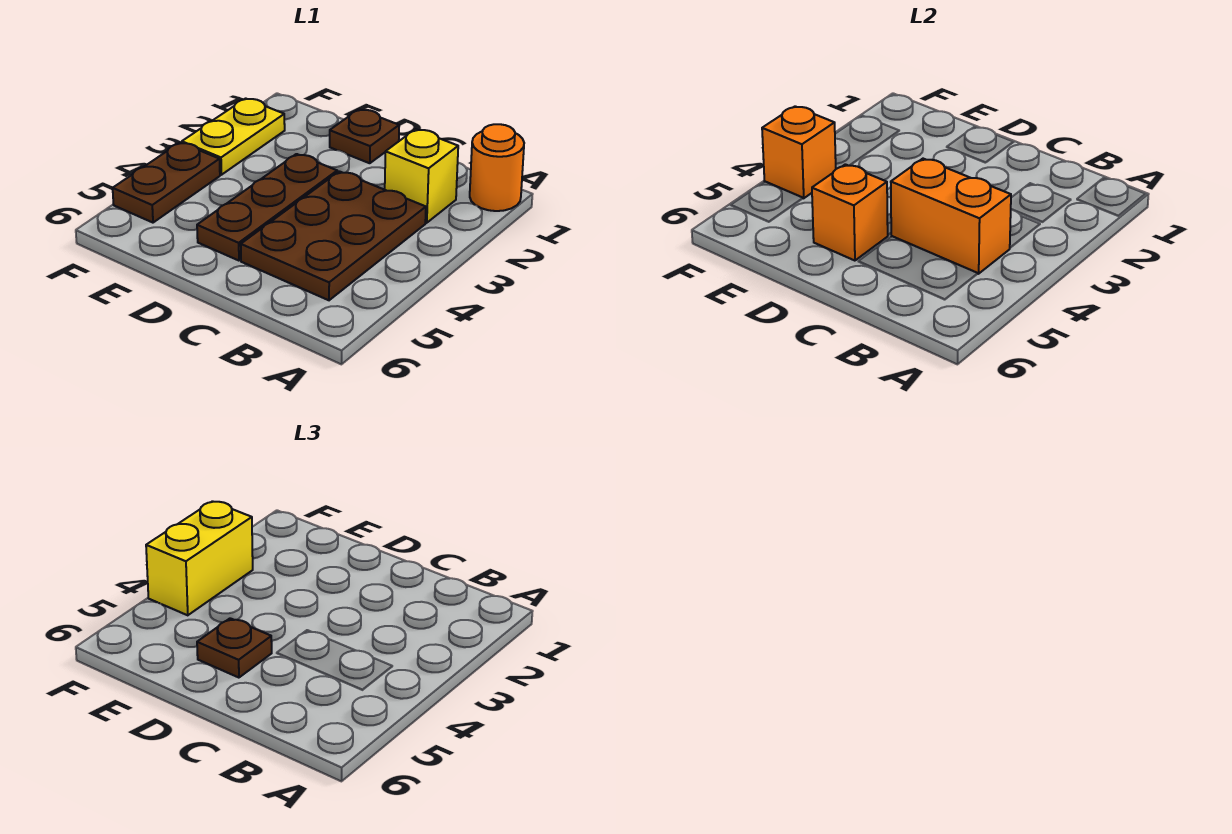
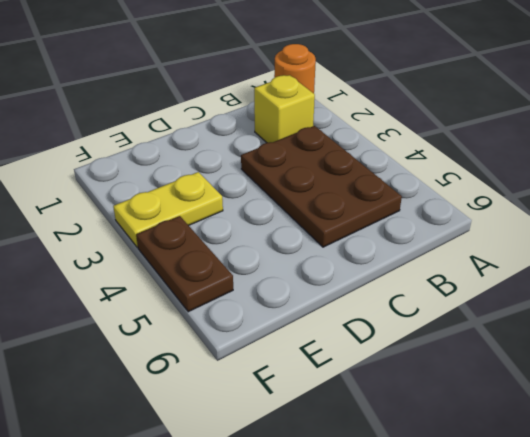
yellow 1x2 plate [113,172,223,247] -> yellow 1x2 plate turned to [182,98,285,175]
none -> brown 1x1 plate [330,109,399,163]
none -> brown 1x3 plate [197,154,337,261]
none -> orange 1x2 brick [891,159,1011,274]

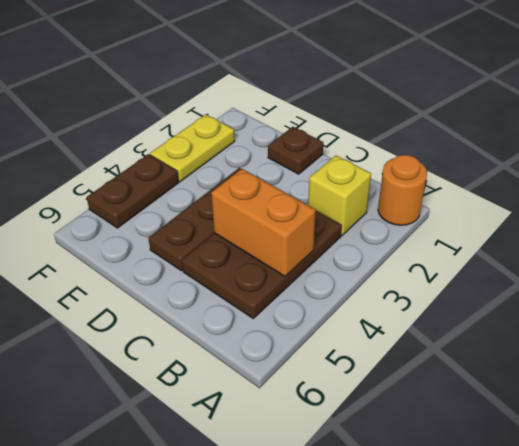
none -> orange 1x1 brick [812,164,888,261]
none -> orange 1x1 brick [762,106,836,198]
none -> brown 1x1 plate [197,618,272,678]

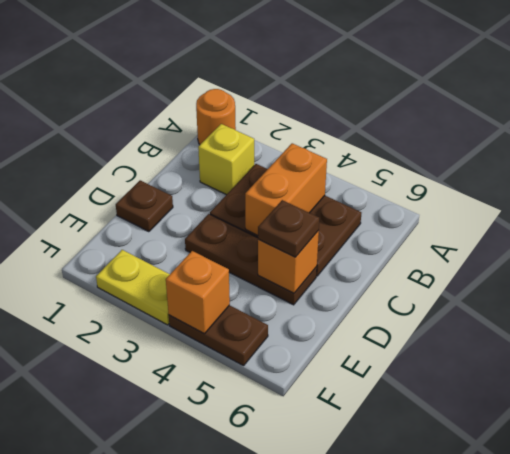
none -> yellow 1x2 brick [146,501,253,615]

